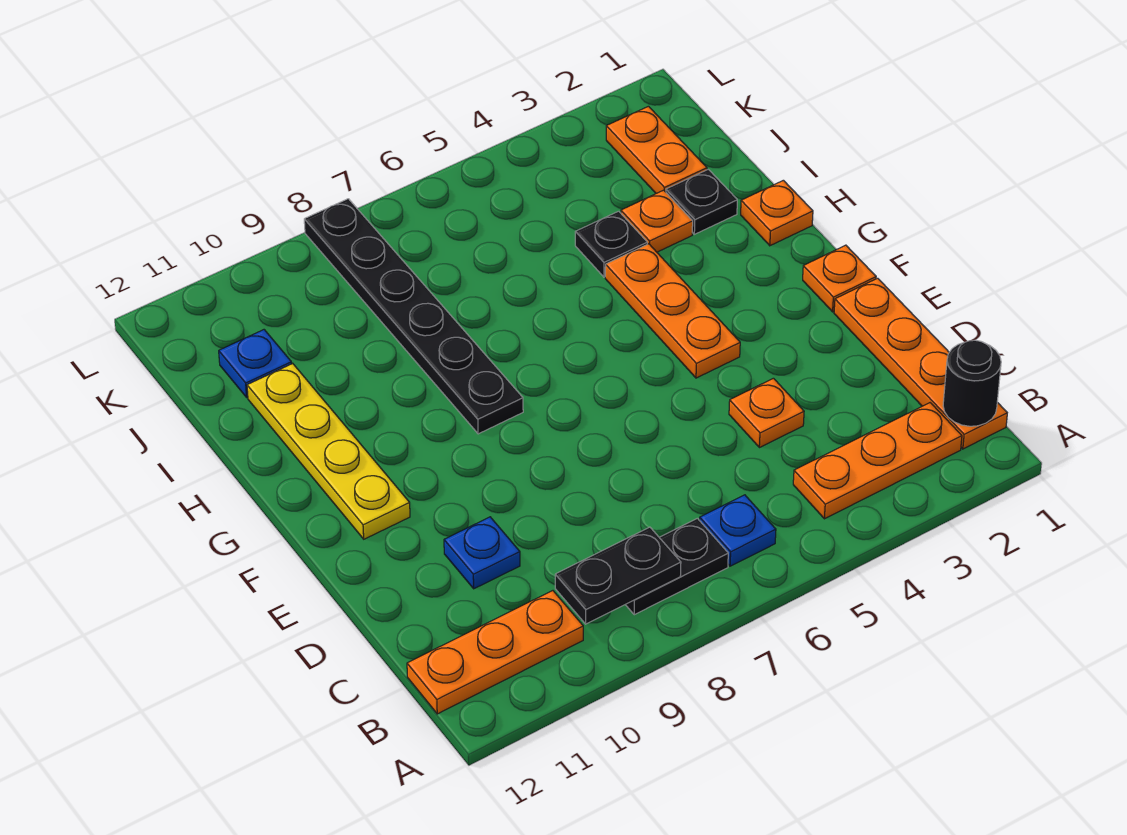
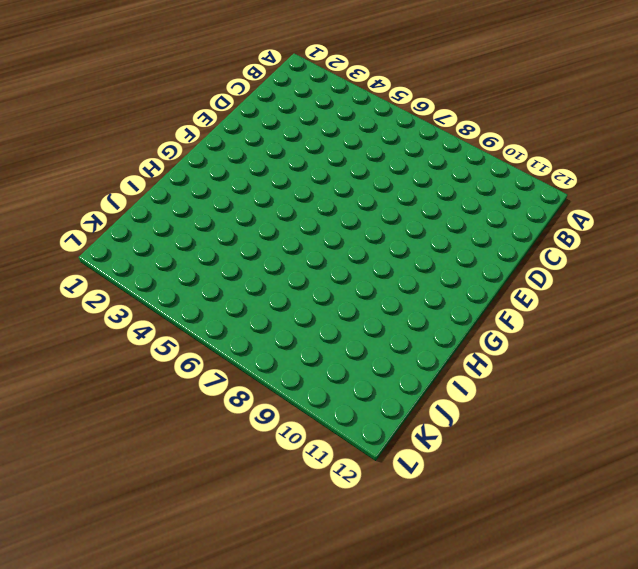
none -> orange 1x4 plate [834,278,1007,449]
none -> orange 1x3 plate [793,403,962,519]
none -> blue 1x1 plate [700,495,776,566]

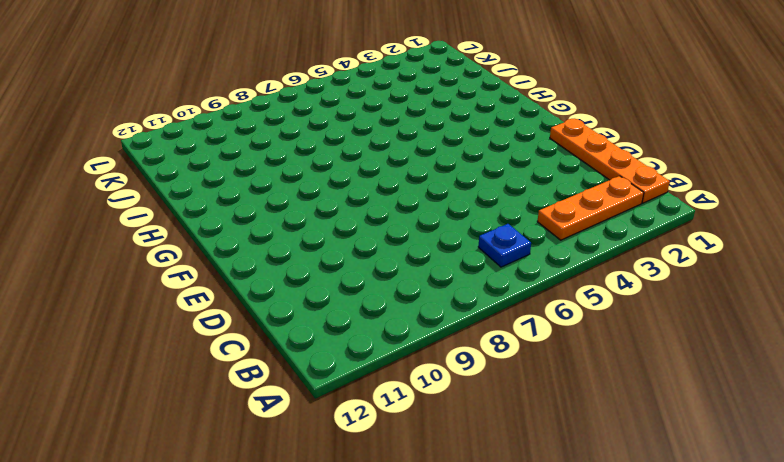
none -> black 1x2 plate [626,518,728,615]
none -> orange 1x3 plate [407,591,583,714]
none -> orange 1x1 plate [729,378,804,448]

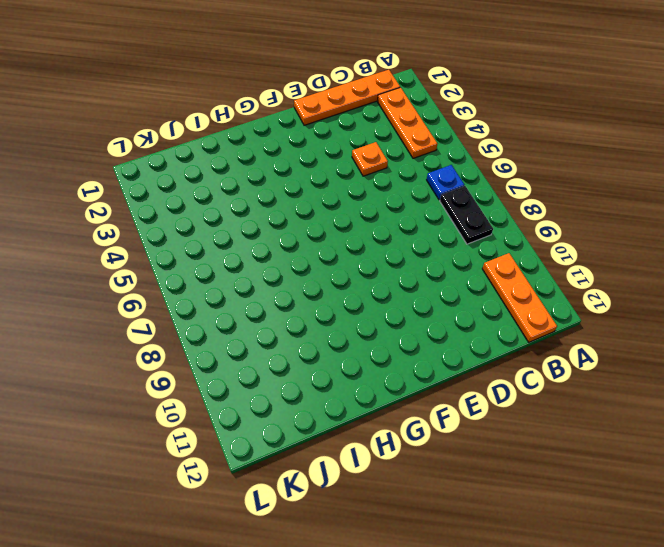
none -> blue 1x1 plate [444,517,520,589]
none -> orange 1x1 plate [803,245,876,312]
none -> orange 1x3 plate [605,244,740,378]

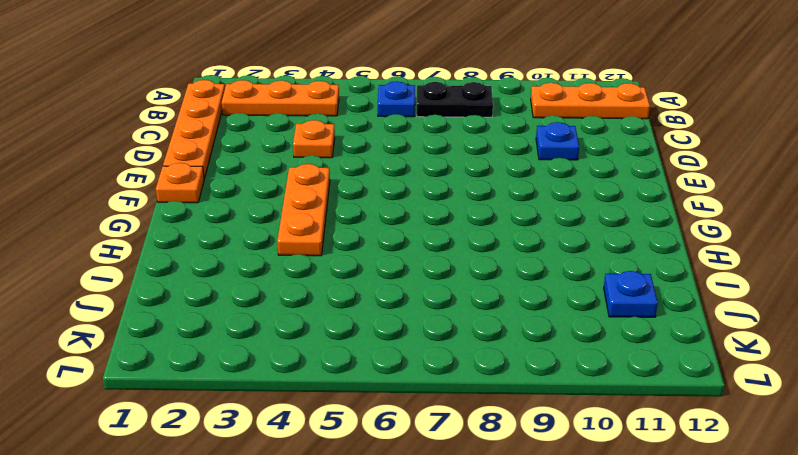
none -> yellow 1x4 plate [247,364,410,539]
none -> black 1x6 plate [304,199,523,434]
none -> orange 1x1 plate [741,180,813,246]

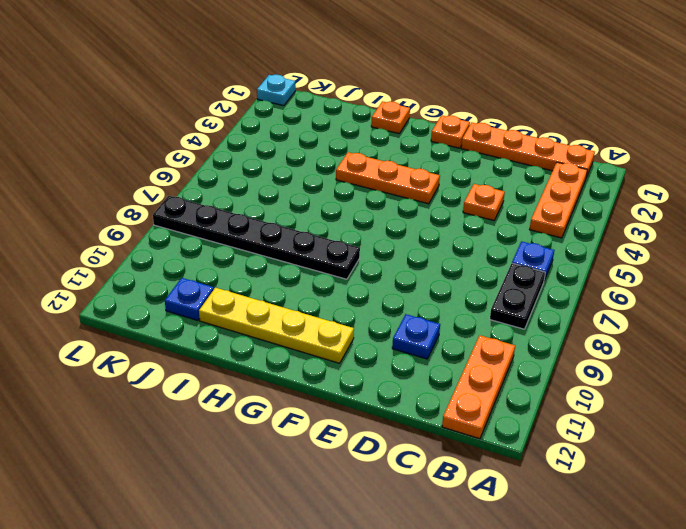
cyan 1x1 plate [257,75,296,106] -> none
none -> black 1x1 plate [666,169,737,234]
none -> orange 1x1 plate [621,190,693,252]
none -> black 1x1 plate [575,211,647,277]

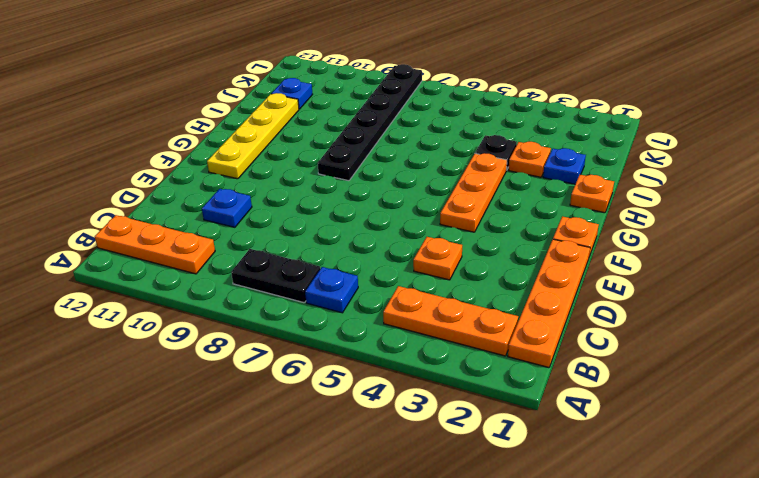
blue 1x1 plate [543,148,586,184] -> black 1x1 plate [666,169,737,234]
none -> orange 1x2 plate [606,106,707,193]
none -> black 1x1 round brick [943,340,1001,426]
none -> black 1x2 plate [555,527,681,624]

